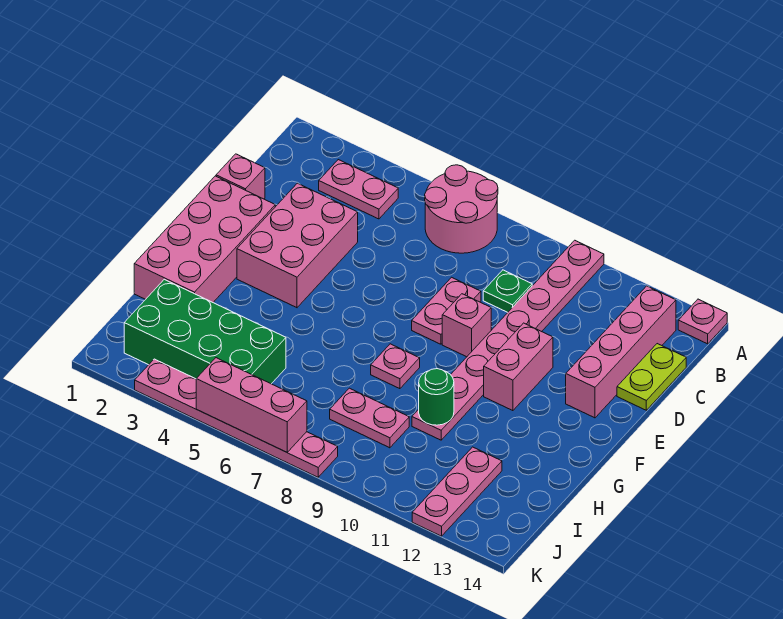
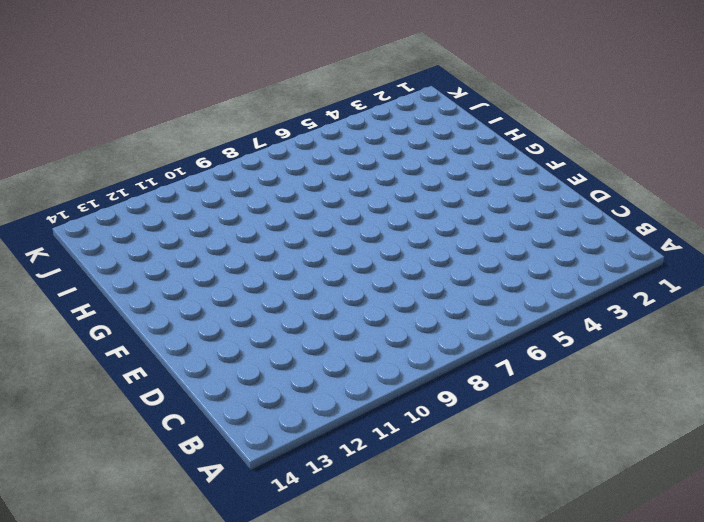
none -> pink 2x2 round brick [425,165,498,253]
none -> pink 1x8 plate [412,240,604,440]
none -> pink 1x1 plate [678,299,727,344]

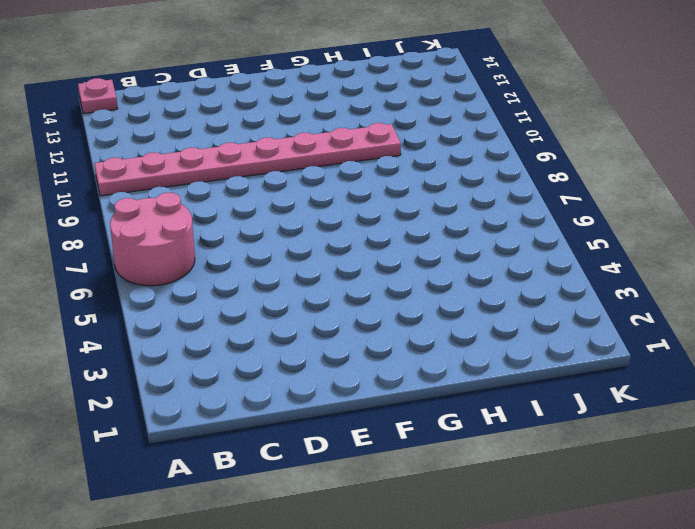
none -> pink 1x2 plate [319,160,398,219]
none -> pink 1x4 brick [566,286,676,418]
none -> green 1x1 plate [483,270,532,312]

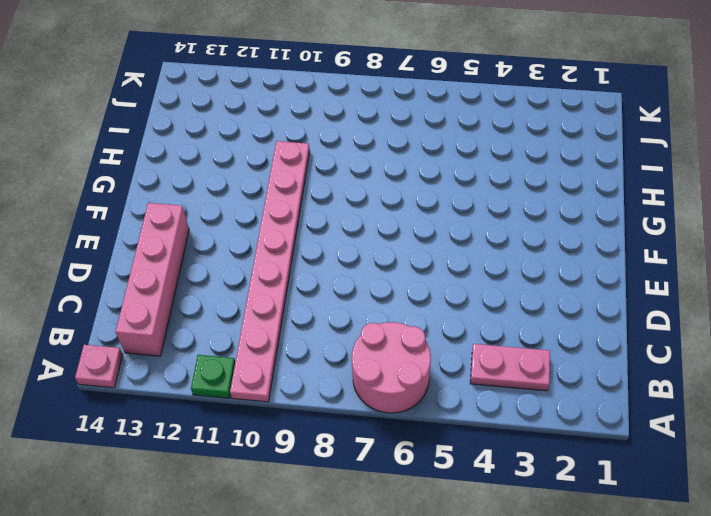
green 1x1 plate [191,355,235,398] -> green 1x1 plate moved to [483,270,532,312]
none -> lime 1x2 plate [617,344,686,410]
none -> pink 1x1 brick [216,154,265,199]
none -> pink 2x3 brick [237,183,358,308]

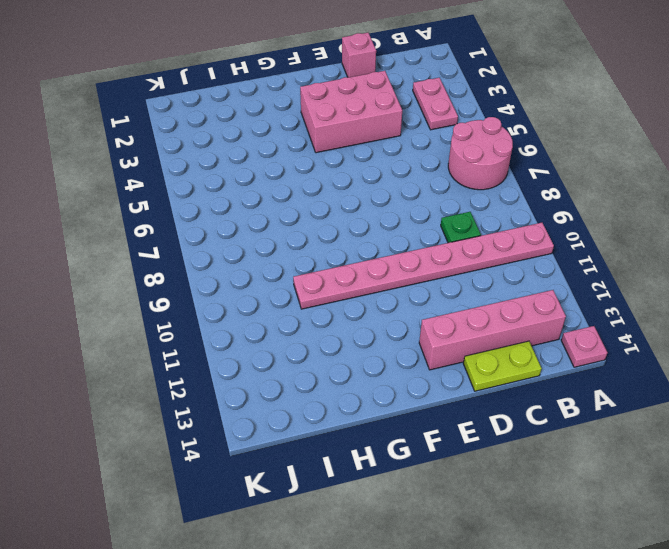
none -> pink 1x2 plate [412,277,481,344]
none -> pink 2x4 brick [134,176,275,302]
none -> pink 1x1 brick [442,294,491,357]

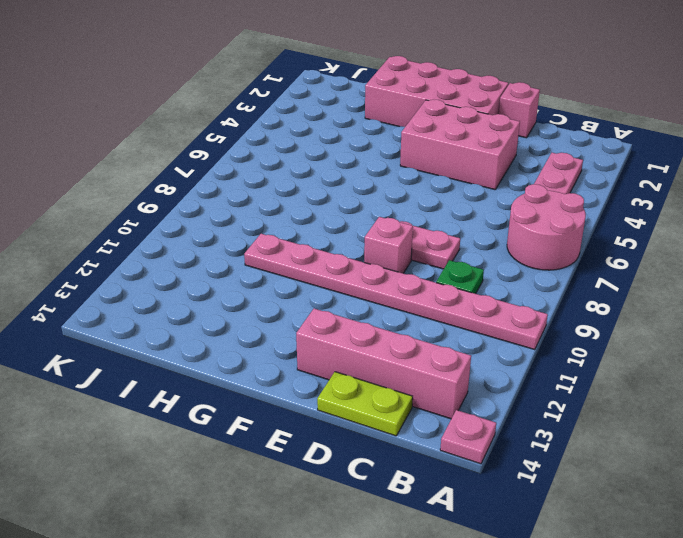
none -> pink 1x2 brick [484,323,553,411]
none -> pink 1x1 plate [371,344,420,389]
none -> green 2x4 brick [124,279,286,384]

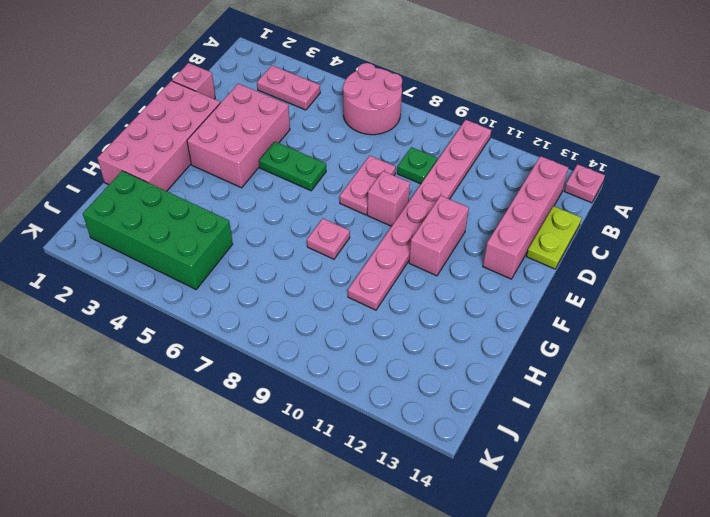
green 1x2 plate [259,142,326,191] -> none
none -> pink 1x2 plate [330,388,409,448]
none -> pink 1x3 plate [412,447,502,536]
none -> pink 1x6 plate [135,359,338,477]

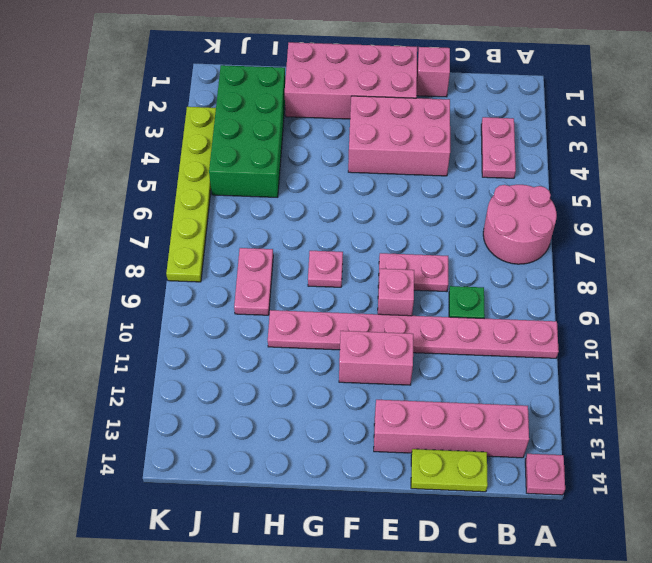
lime 1x6 plate [166,107,216,282] -> pink 1x6 plate [135,359,338,477]
none -> pink 1x3 plate [412,447,502,536]
none -> green 1x1 round brick [419,369,454,425]
none -> pink 1x3 brick [196,358,307,452]

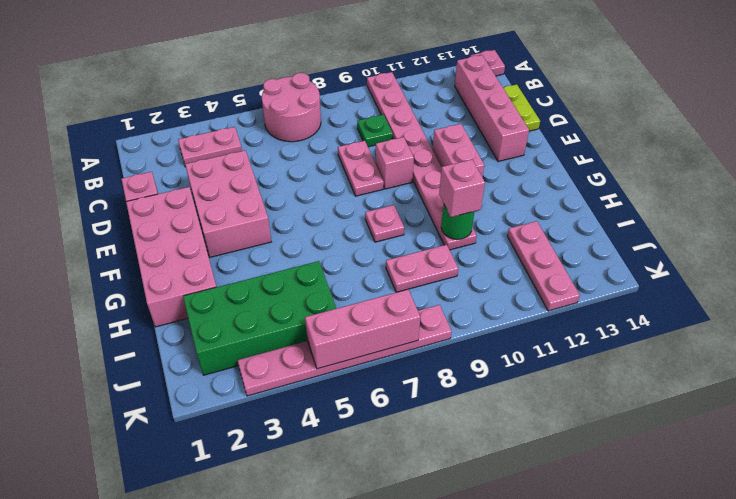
pink 1x1 brick [439,160,485,217] -> none

